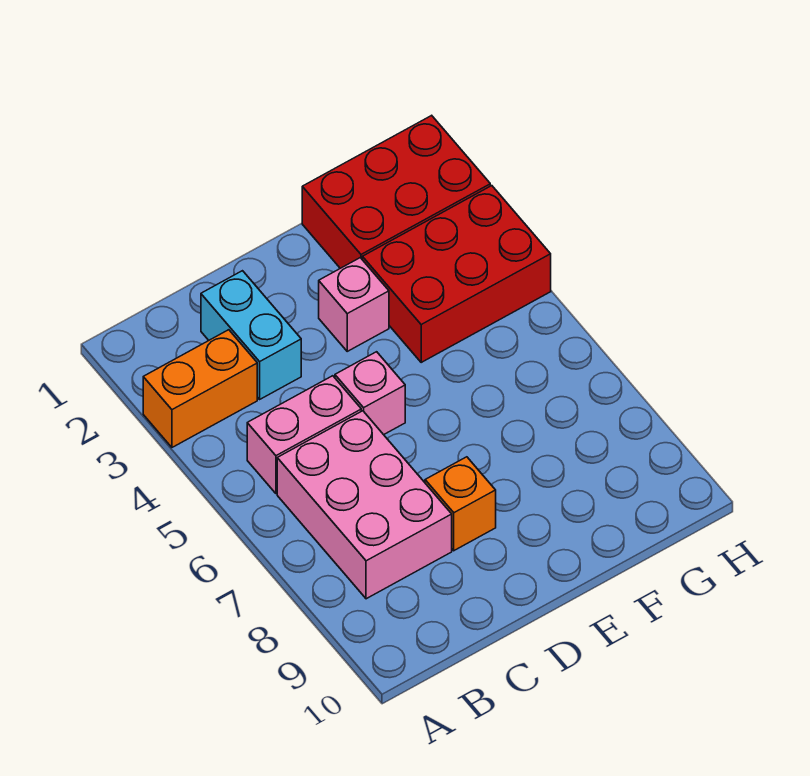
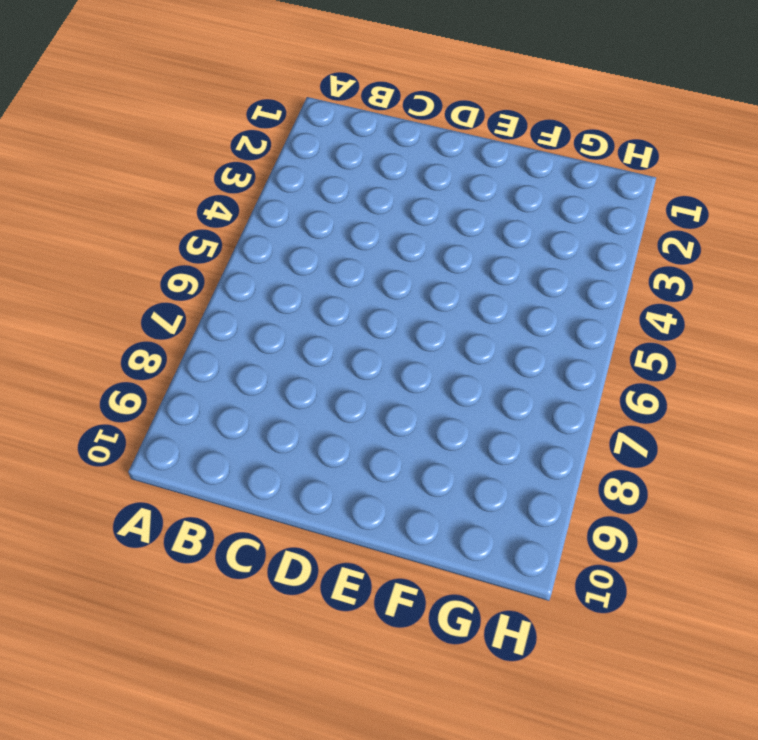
none -> orange 1x2 brick [143,330,257,447]
none -> pink 1x2 brick [247,376,361,494]

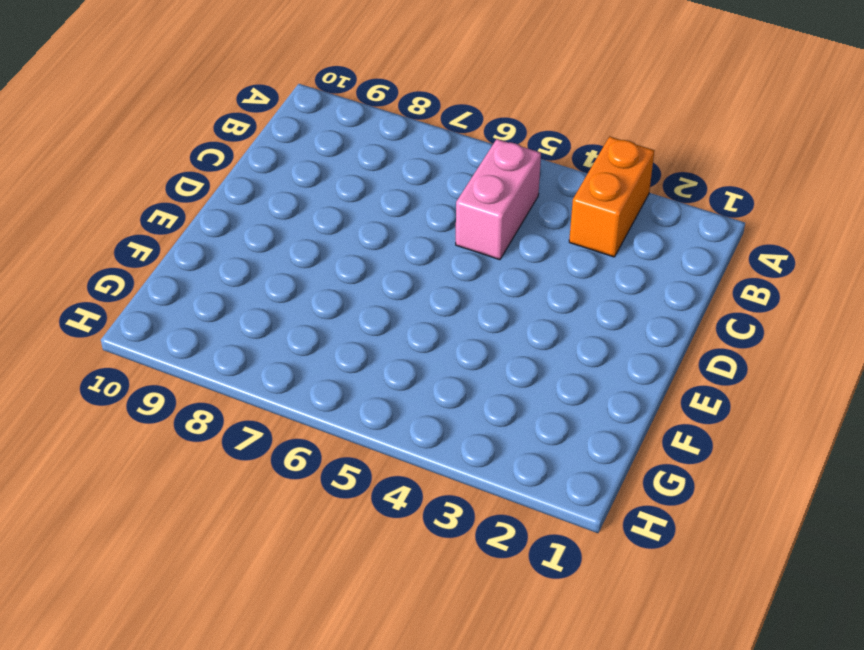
none -> pink 2x3 brick [277,411,452,599]
none -> cyan 1x2 brick [201,271,301,399]

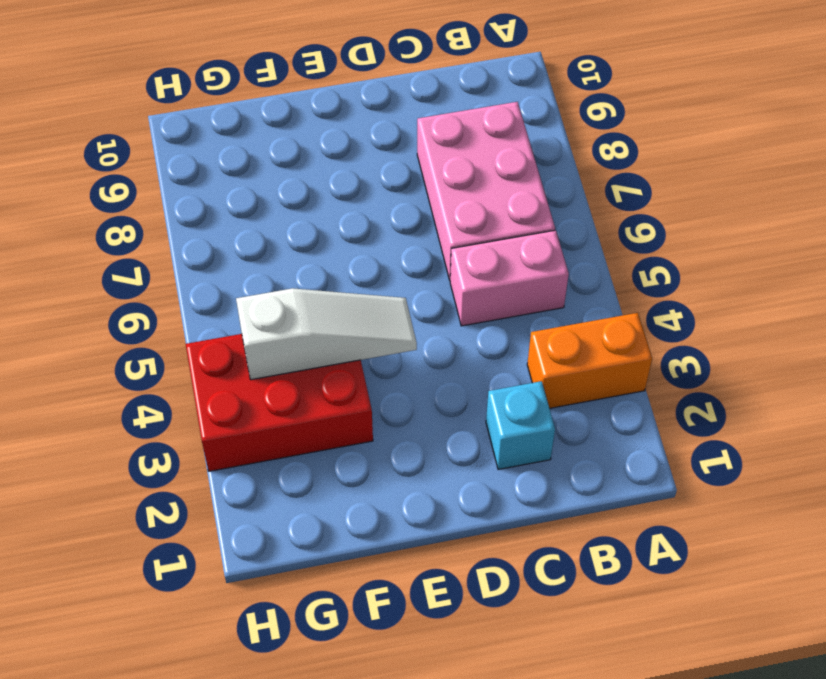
cyan 1x1 brick [486,381,555,470] -> cyan 1x2 brick [201,271,301,399]
white 1x3 slope [236,288,417,380] -> none
none -> pink 1x1 brick [335,352,405,435]
none -> orange 1x1 brick [425,457,496,550]

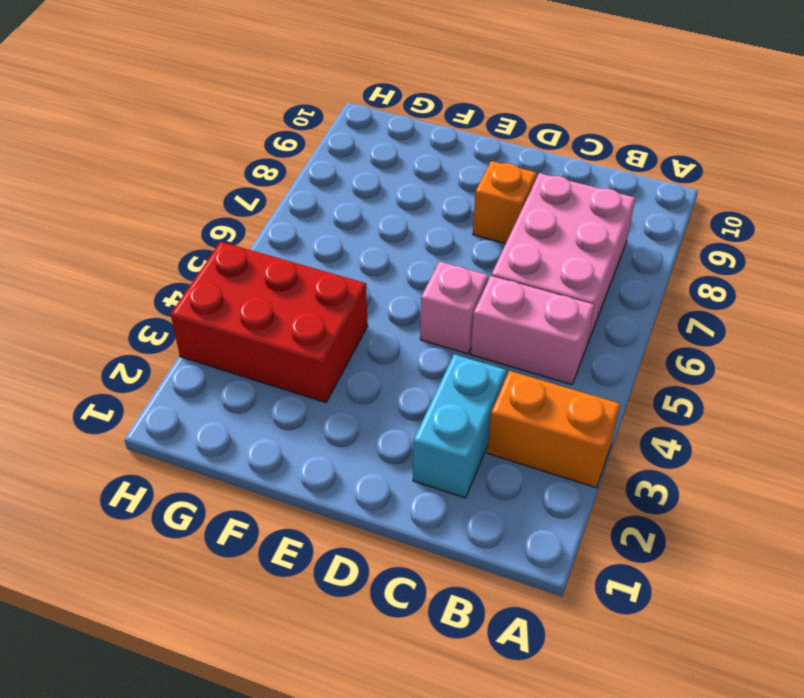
none -> pink 1x1 brick [319,258,389,351]
none -> red 2x3 brick [302,115,490,268]

